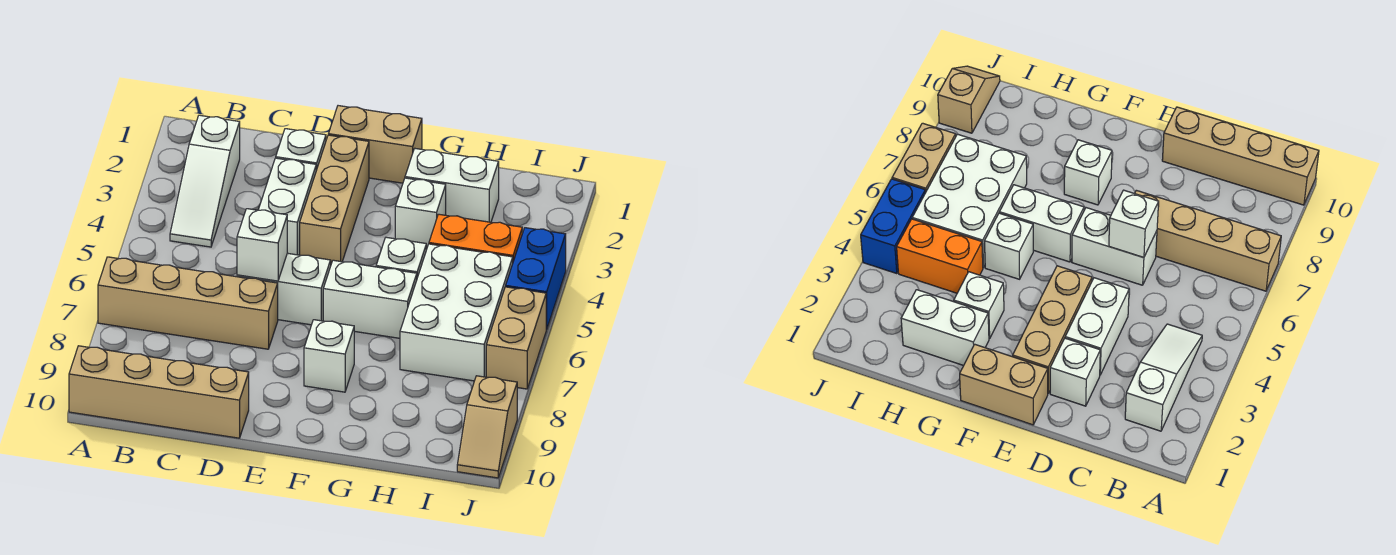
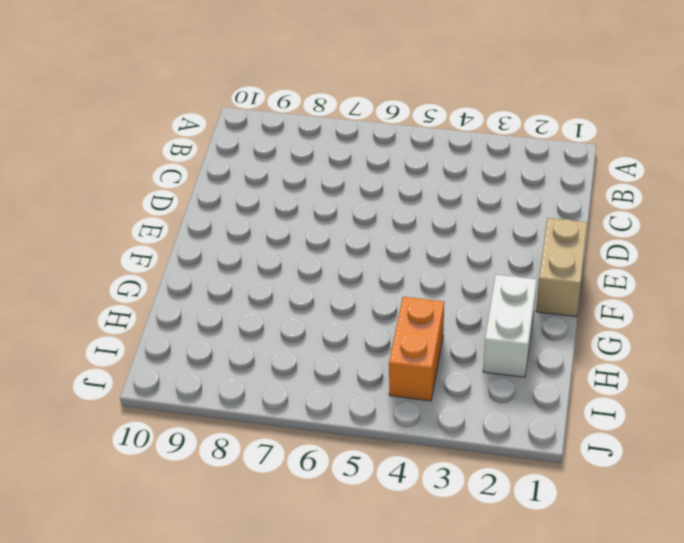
none -> tan 1x4 brick [98,257,278,349]
none -> tan 1x4 brick [69,346,249,438]
none -> white 1x3 slope [170,115,240,247]

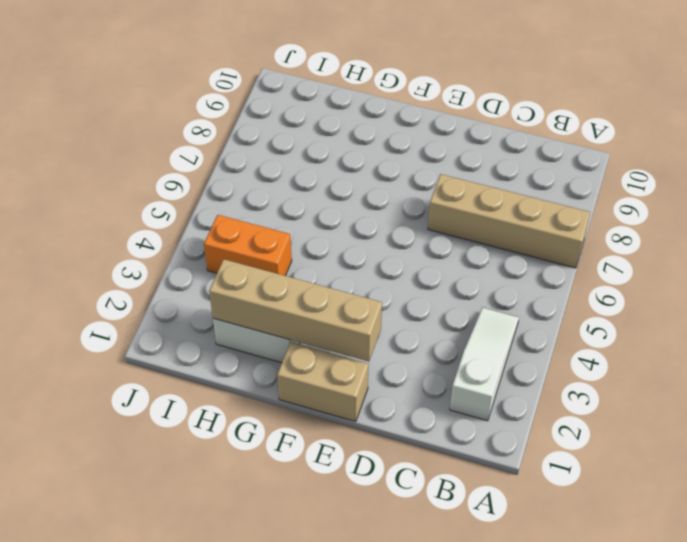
tan 1x4 brick [209,259,382,362] -> tan 1x4 brick moved to [69,346,249,438]
none -> white 1x1 brick [276,129,326,170]
none -> white 1x2 brick [259,158,316,255]
none -> white 1x2 brick [237,253,331,325]

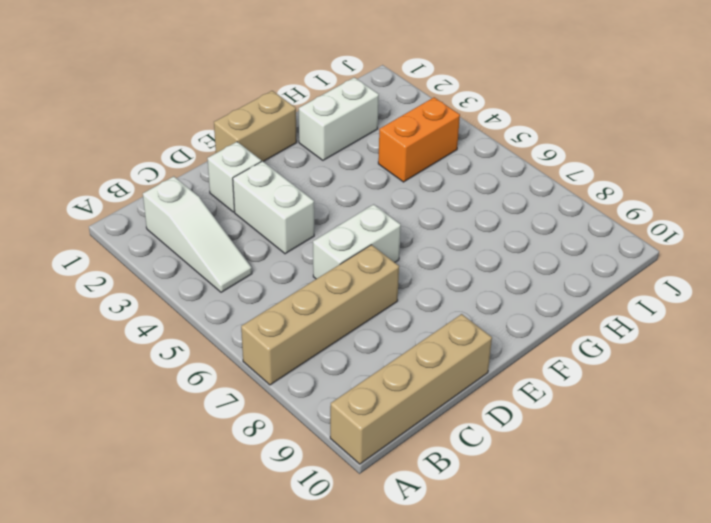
none -> tan 1x3 brick [300,135,369,264]
none -> white 1x2 brick [323,260,417,338]
none -> white 1x1 brick [304,320,354,392]

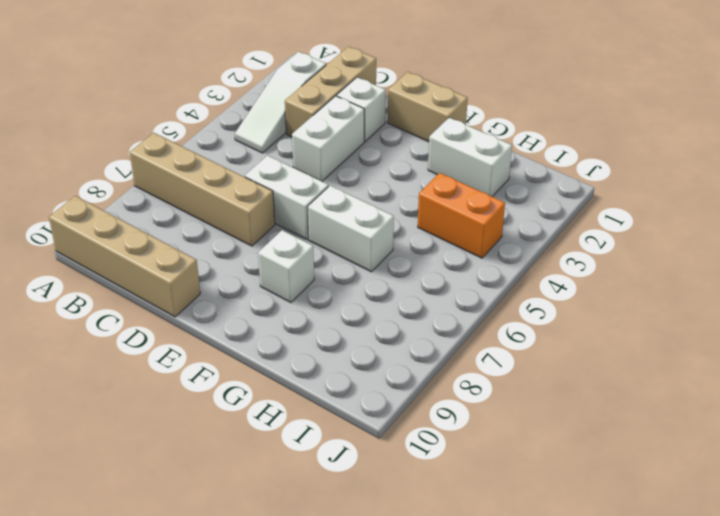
tan 1x3 brick [285,46,376,137] -> tan 1x3 brick moved to [300,135,369,264]
none -> white 1x1 brick [395,178,446,249]
none -> white 1x1 brick [376,237,426,277]
none -> white 2x3 brick [400,244,513,381]

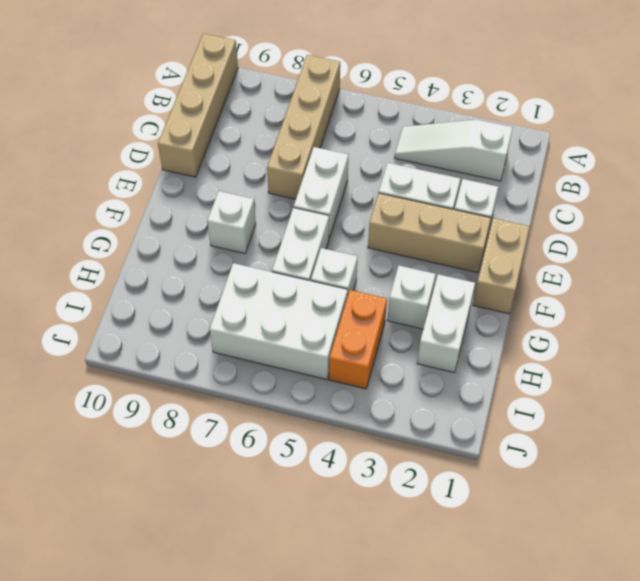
none -> blue 1x2 brick [506,228,566,329]
none -> tan 1x2 brick [486,287,547,389]
none -> tan 1x2 slope [457,376,517,478]

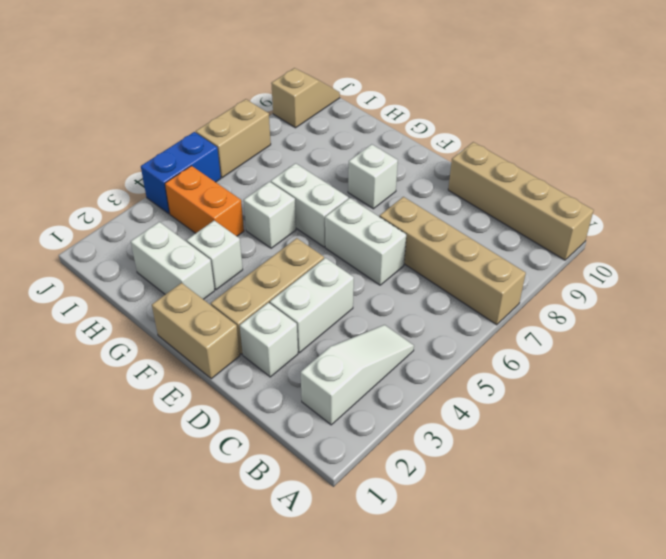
none -> white 2x3 brick [400,244,513,381]
none -> white 1x1 brick [237,209,287,281]

